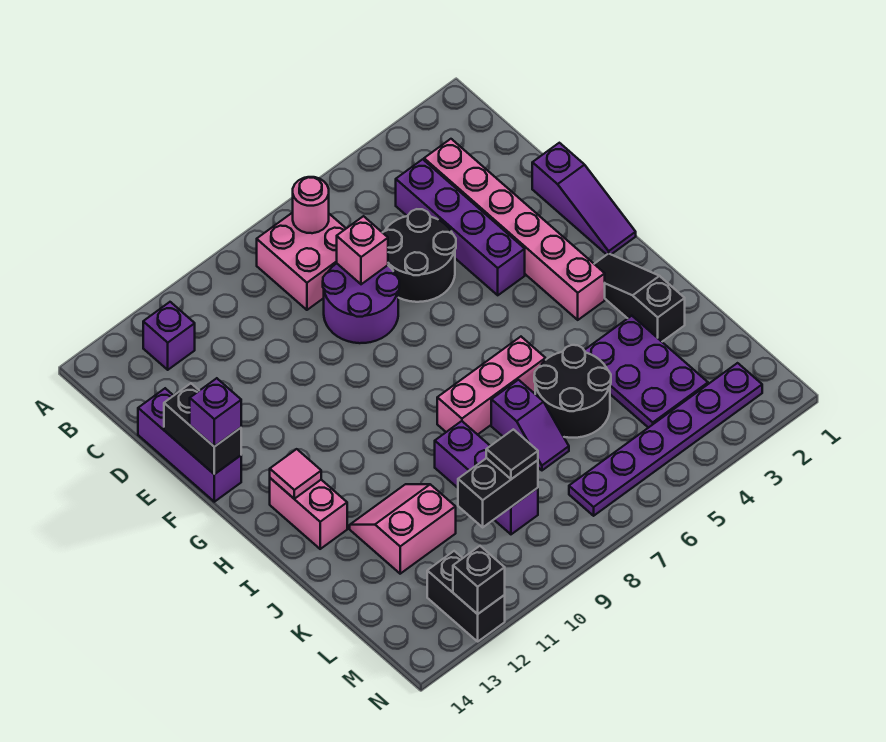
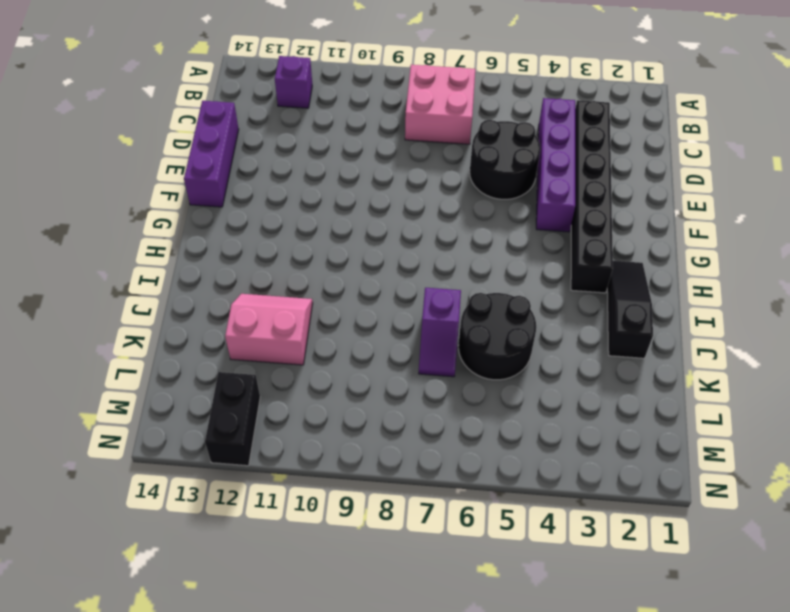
black 1x6 brick [571,100,613,293] -> pink 1x6 brick [424,139,605,320]
none -> purple 2x2 round brick [323,263,399,343]
none -> purple 1x3 slope [532,143,636,255]
none -> pink 1x2 brick [270,478,347,549]

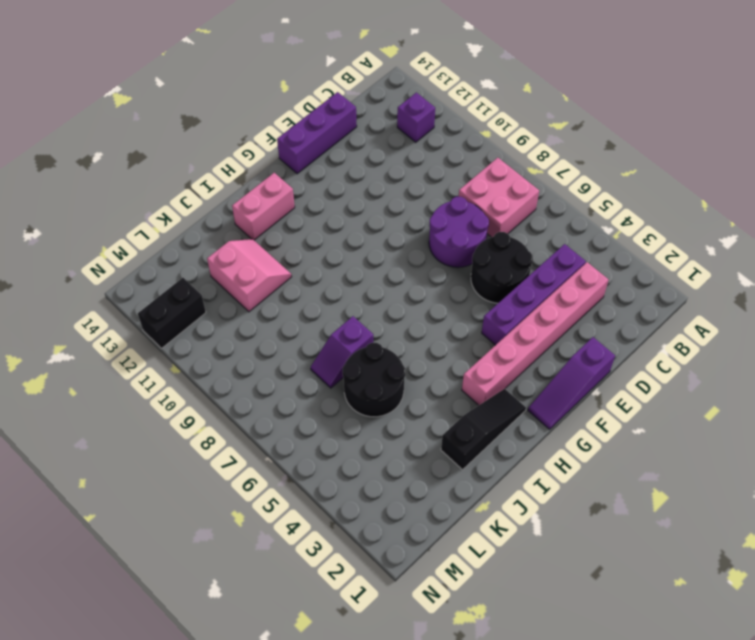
none -> pink 1x3 brick [437,337,546,435]
none -> purple 2x3 plate [584,316,708,428]
none -> purple 1x3 brick [435,421,538,534]

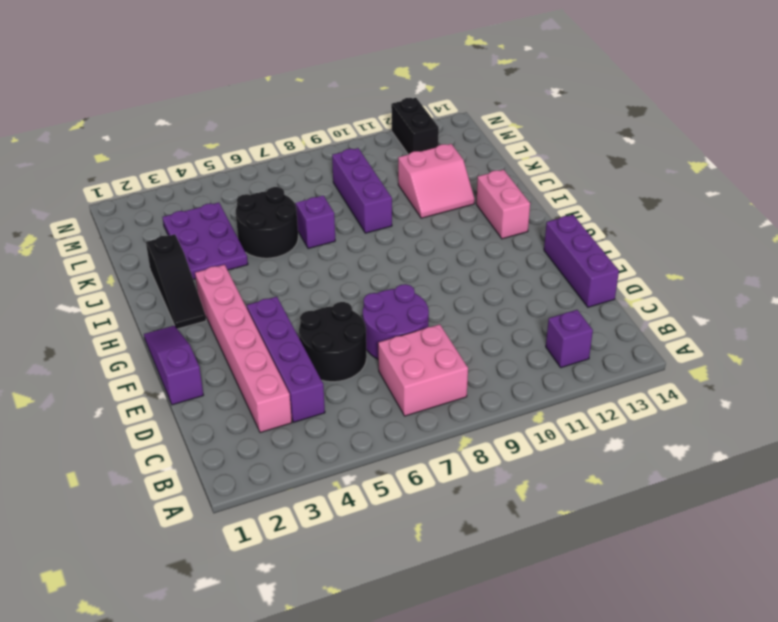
none -> pink 1x3 brick [437,337,546,435]
none -> purple 1x6 plate [569,363,762,516]
none -> pink 1x1 round brick [292,177,329,233]

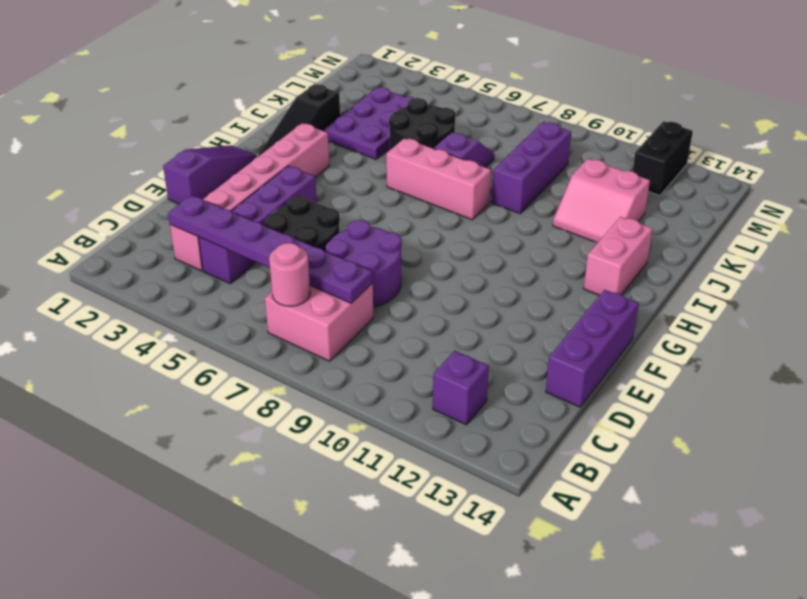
purple 1x6 plate [168,195,373,303] -> purple 1x6 plate moved to [569,363,762,516]
none -> pink 1x1 brick [337,216,388,284]
none -> black 1x2 brick [164,383,241,474]
none -> pink 1x1 tile [270,449,321,499]

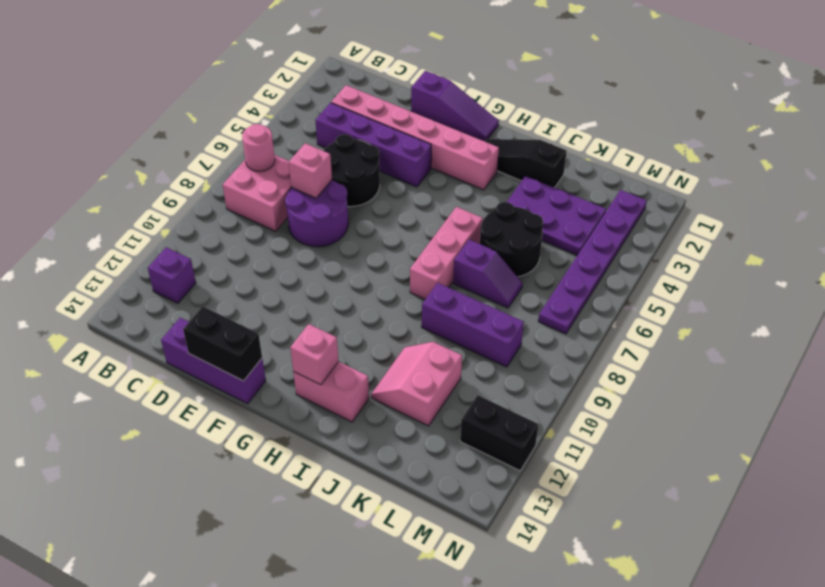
pink 1x1 brick [290,324,339,385] -> pink 1x1 tile [270,449,321,499]
none -> black 1x2 brick [458,458,538,527]
none -> black 1x1 brick [453,546,505,614]
none -> purple 1x1 brick [190,378,241,447]

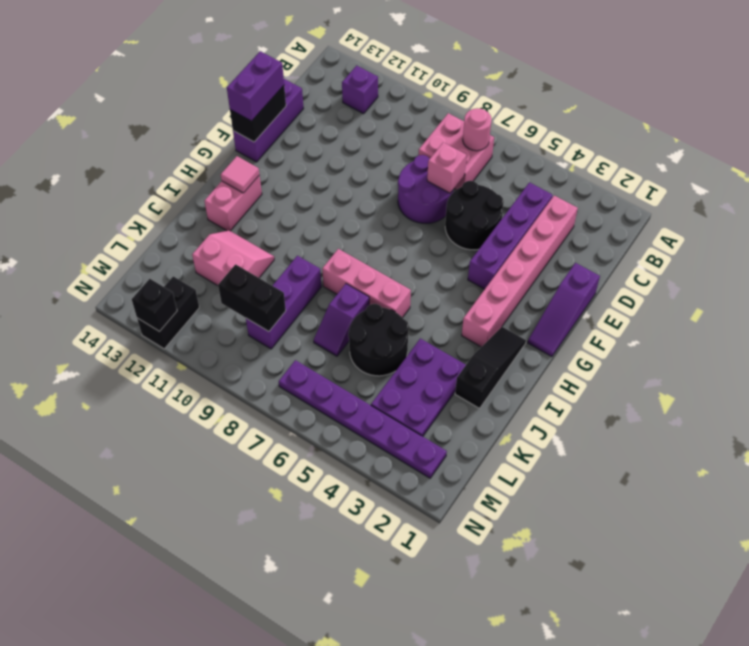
purple 1x2 brick [227,51,284,121] -> purple 1x1 brick [190,378,241,447]
none -> black 1x1 tile [486,429,538,479]

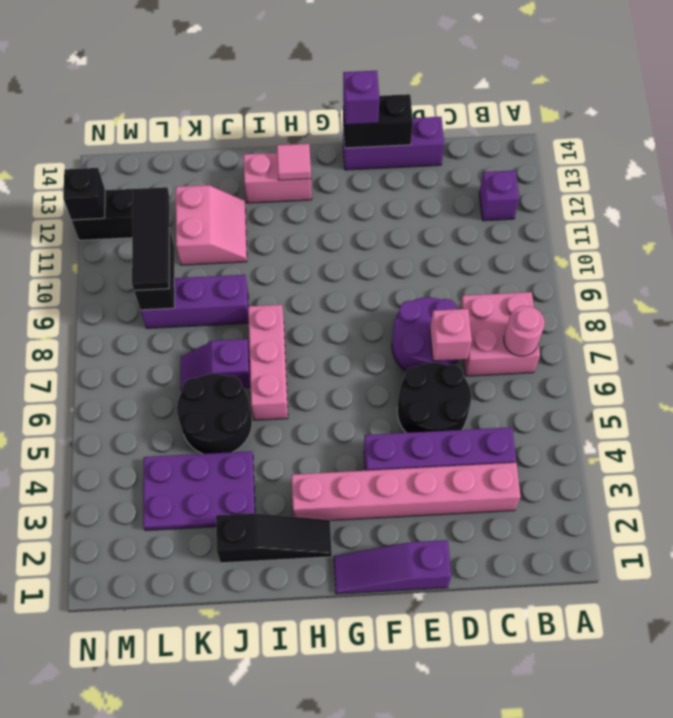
black 1x3 tile [132,187,169,291] -> black 1x1 tile [486,429,538,479]
none -> purple 1x6 plate [569,363,762,516]

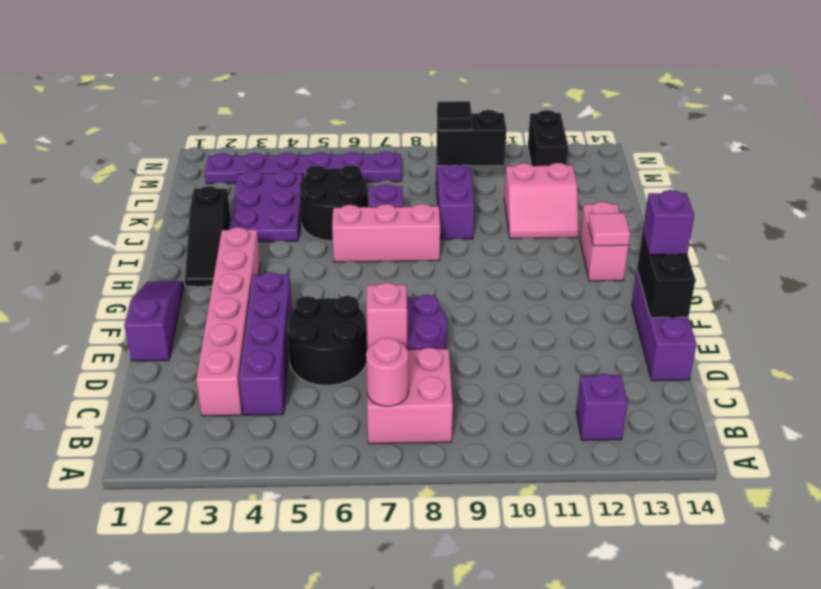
none -> black 1x1 brick [453,546,505,614]

